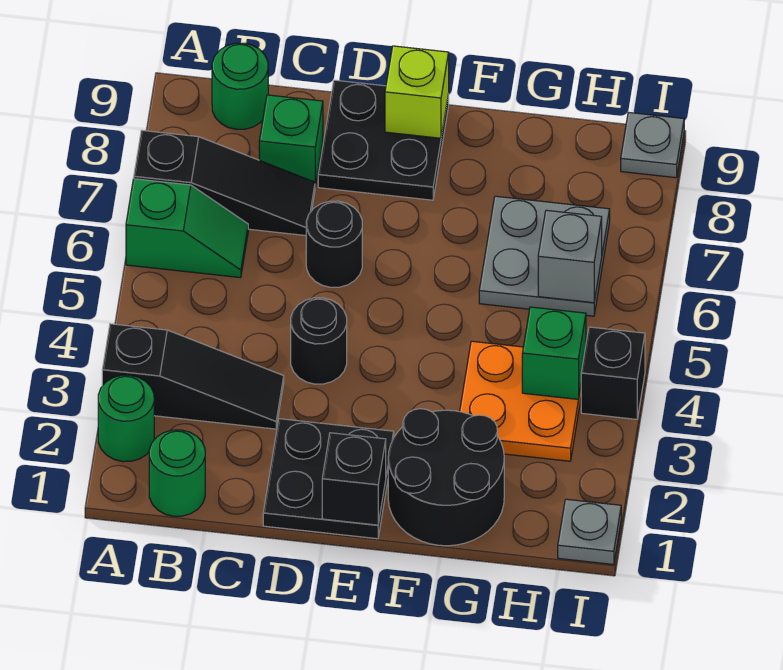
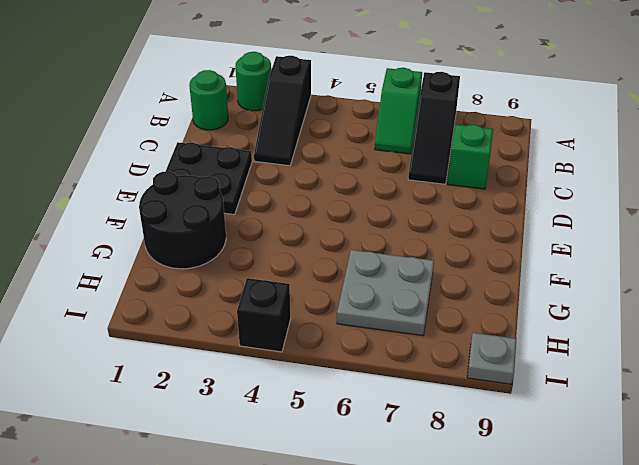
none -> green 1x1 round brick [212,43,268,130]
none -> black 1x1 round brick [291,298,347,384]
none -> black 1x1 round brick [306,201,362,287]

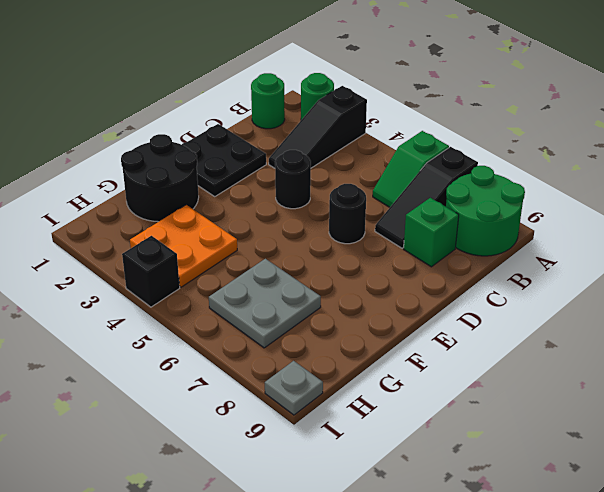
green 2x2 round brick [446,166,525,256] -> green 1x1 round brick [212,43,268,130]
none -> black 2x2 plate [318,80,449,200]
none -> grey 1x1 plate [558,499,621,565]
none -> black 1x1 brick [322,433,386,525]

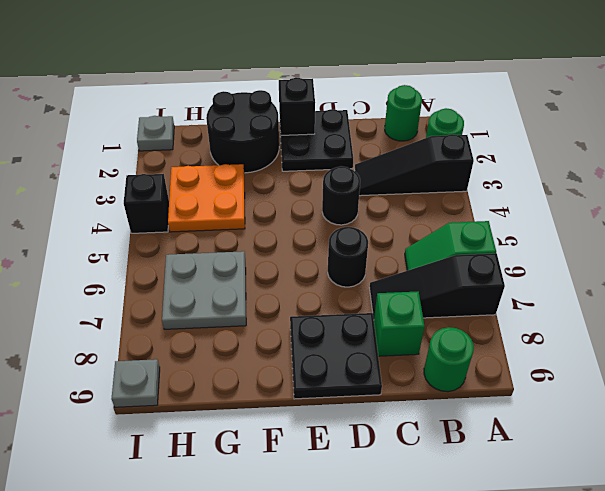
none -> lime 1x1 brick [385,46,449,138]
none -> green 1x1 brick [522,307,586,399]
none -> grey 1x1 brick [538,210,602,303]

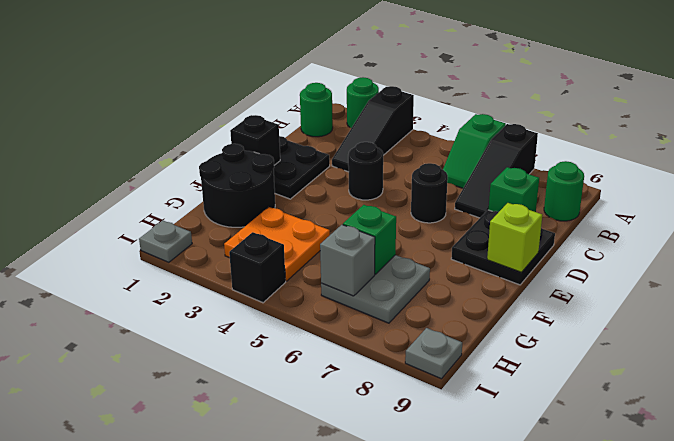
green 1x1 brick [343,205,396,274] -> green 1x1 brick moved to [522,307,586,399]

